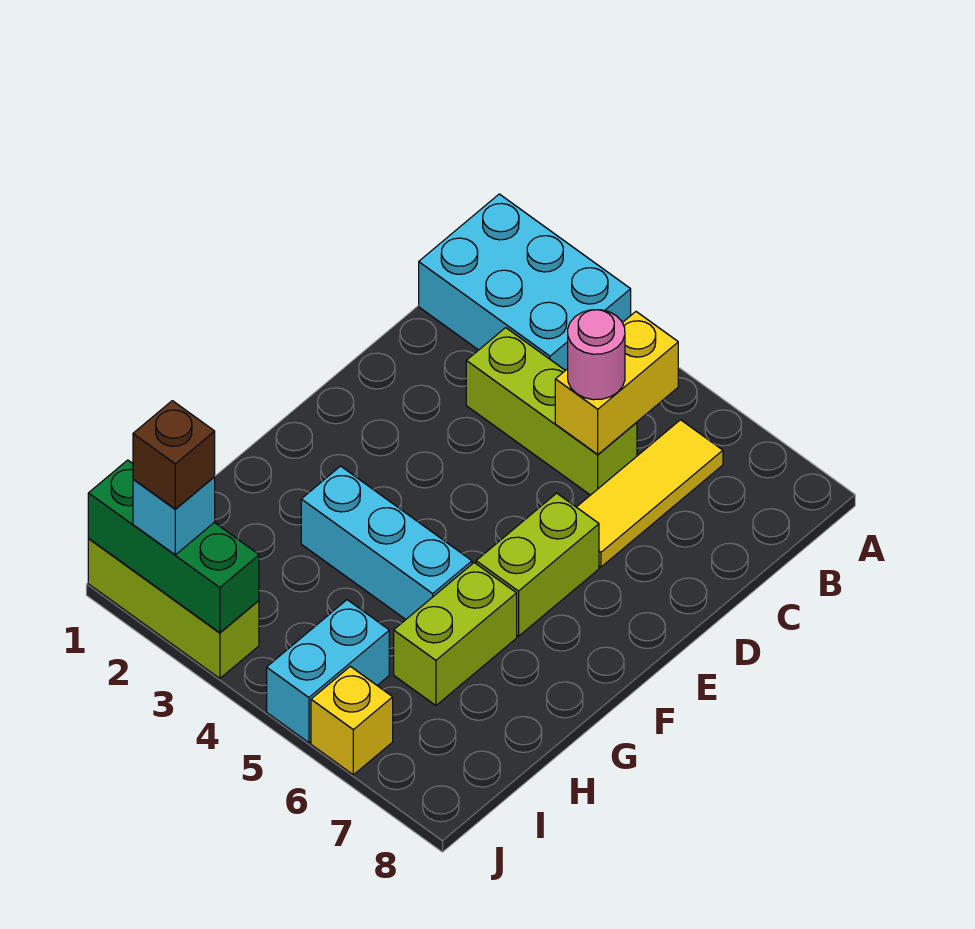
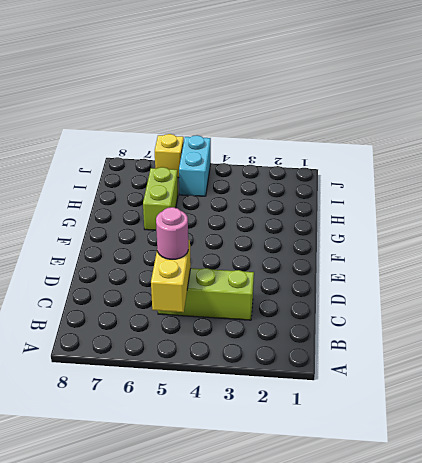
none -> cyan 2x3 brick [419,194,631,370]
none -> yellow 1x3 tile [577,420,723,567]
none -> lime 1x2 brick [476,493,599,636]

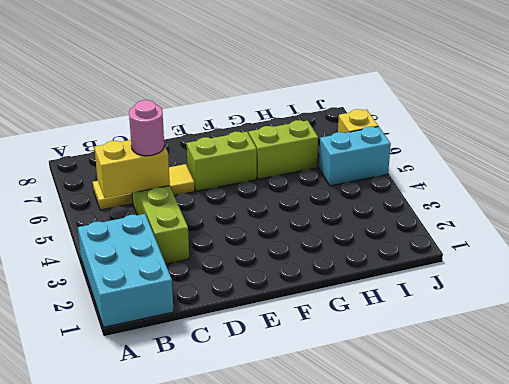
none -> cyan 1x3 brick [301,466,472,619]
none -> lime 1x3 brick [88,539,259,678]
none -> green 1x3 brick [88,460,259,633]

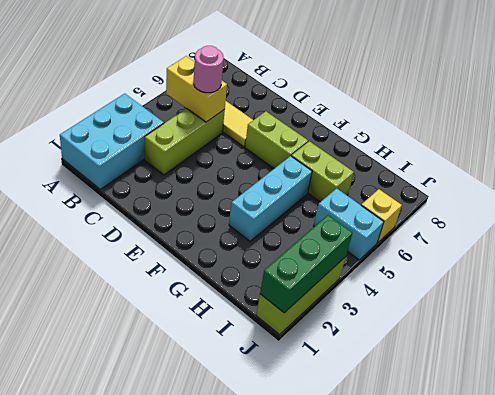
none -> cyan 1x1 brick [133,477,215,555]
none -> brown 1x1 brick [133,401,215,509]

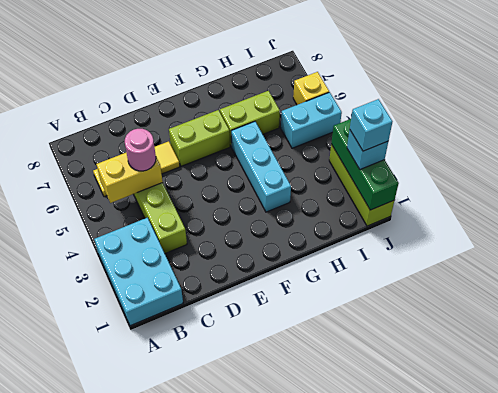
cyan 1x1 brick [350,99,392,151] -> brown 1x1 brick [133,401,215,509]

